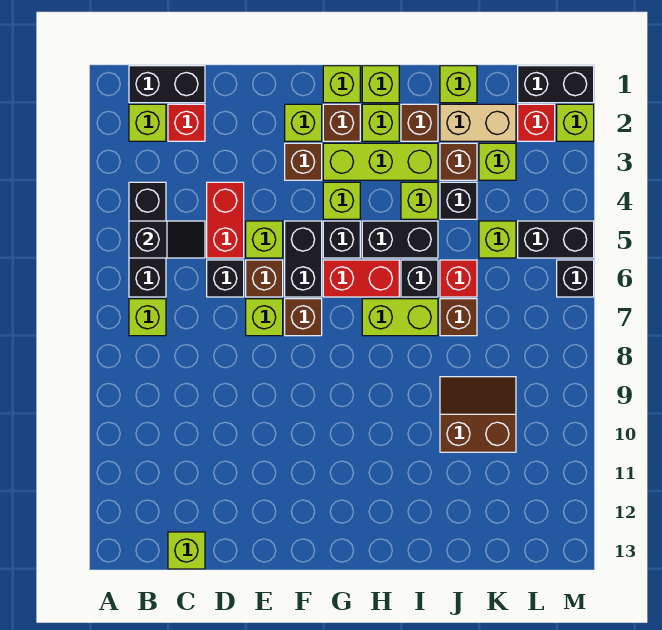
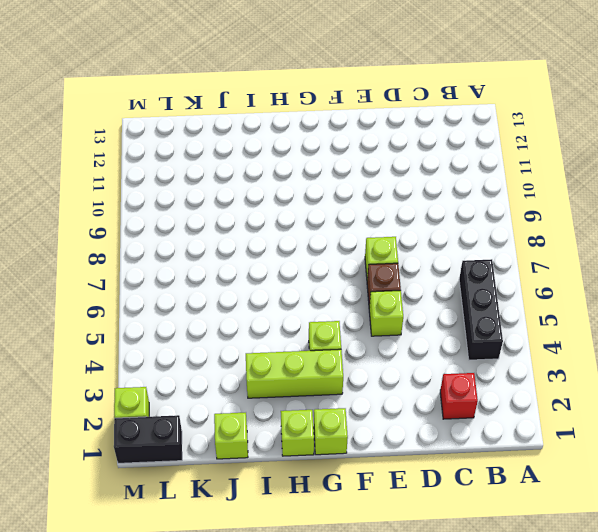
none -> black 1x2 brick [129,66,205,103]
none -> lime 1x1 brick [129,104,166,141]
none -> lime 1x1 brick [129,299,166,336]
none -> lime 1x1 brick [168,532,205,569]

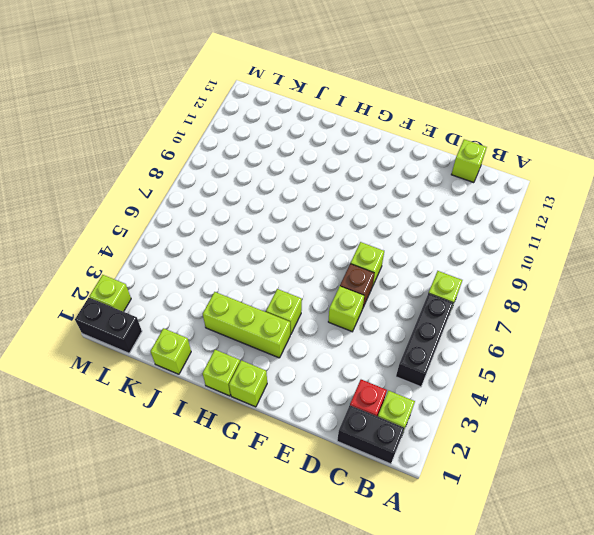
none -> red 1x2 brick [207,182,244,258]
none -> black 1x1 brick [207,260,244,297]
none -> lime 1x1 brick [285,104,322,141]
none -> brown 1x1 brick [285,143,322,180]

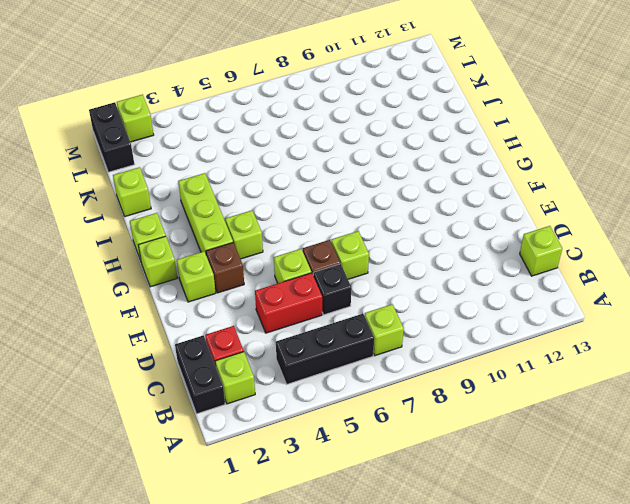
none -> black 1x2 brick [285,221,322,297]
none -> brown 1x1 brick [285,299,322,336]
none -> brown 1x1 brick [323,104,360,141]
none -> black 1x1 brick [323,221,360,258]

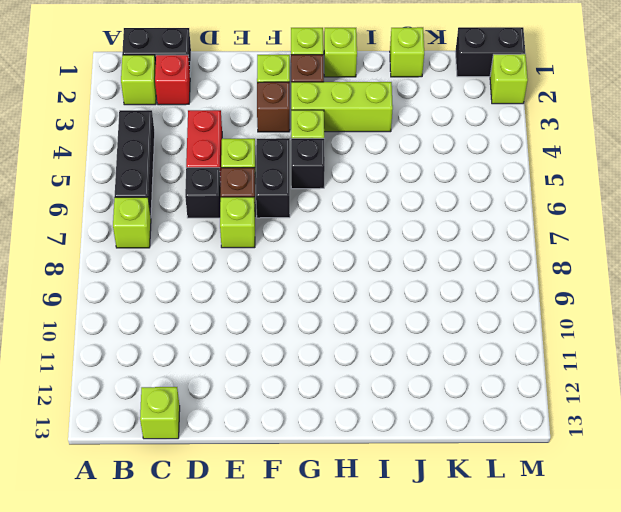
none -> brown 1x1 brick [285,299,322,336]
none -> red 1x2 brick [323,260,399,297]
none -> lime 1x1 brick [362,104,399,141]
none -> black 1x2 brick [362,221,438,258]

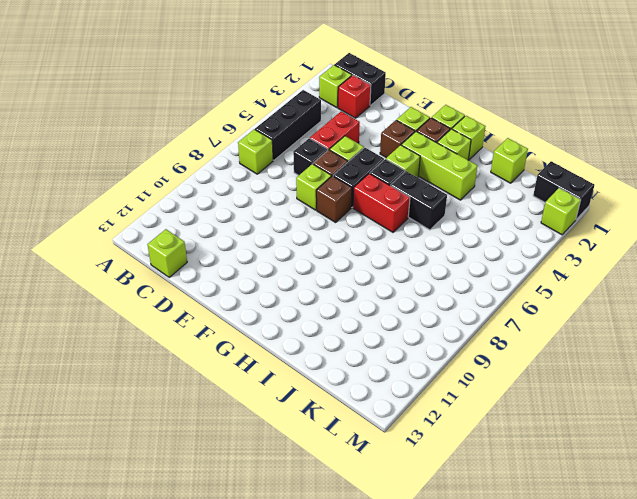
none -> lime 1x2 brick [362,299,438,336]
none -> brown 1x1 brick [401,104,438,141]
none -> lime 1x1 brick [401,182,438,219]
none -> black 1x1 brick [401,260,438,297]

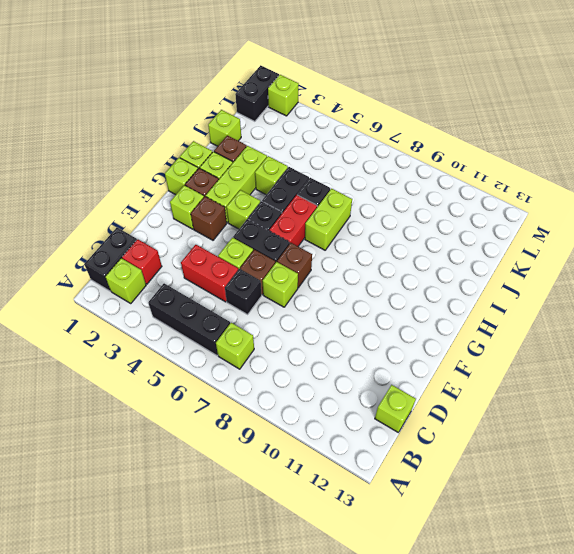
none -> tan 1x2 brick [440,104,516,141]
none -> brown 1x1 brick [440,143,477,180]
none -> black 1x1 brick [440,182,477,219]
none -> red 1x1 brick [440,260,477,297]

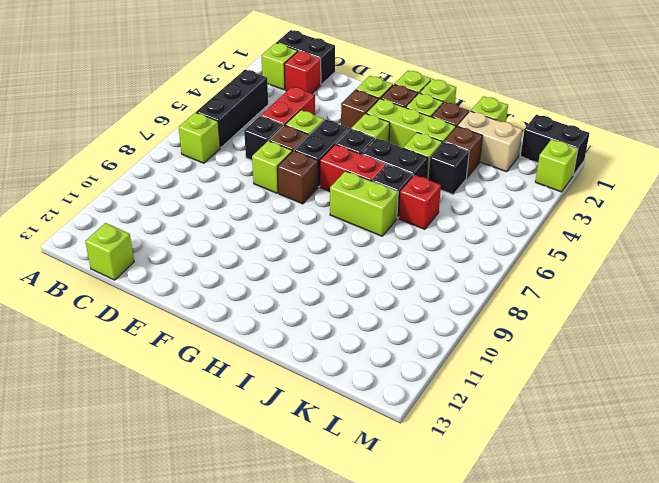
none -> brown 1x1 brick [440,299,477,336]
none -> brown 2x2 slope [440,377,516,452]
none -> lime 1x1 brick [479,143,516,180]
none -> lime 1x1 brick [479,221,516,258]

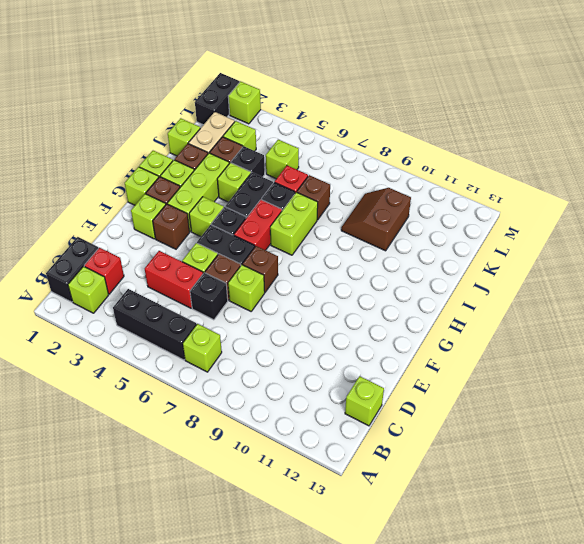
none -> red 1x1 brick [518,104,555,141]
none -> black 1x2 brick [518,221,594,258]
none -> black 1x1 brick [557,260,594,297]
none -> black 1x2 slope [129,221,205,258]

